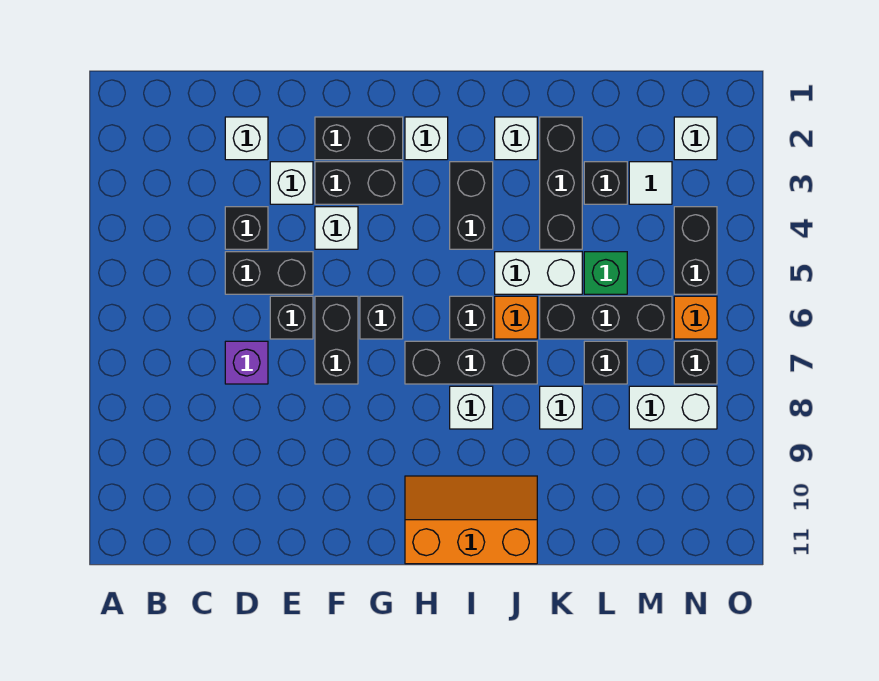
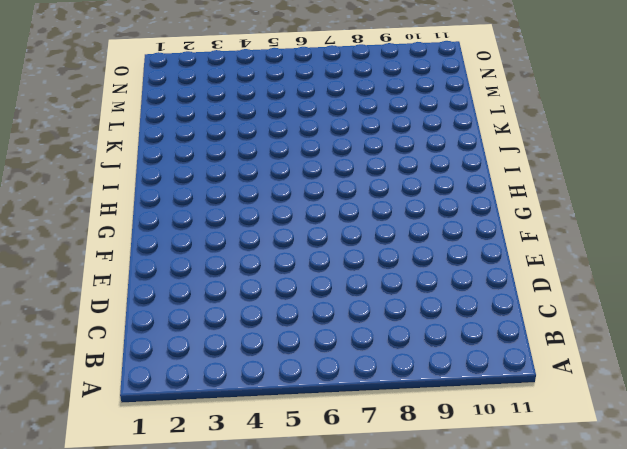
none -> white 1x1 brick [225,117,268,160]
none -> black 1x1 brick [225,207,268,249]
none -> black 1x2 brick [225,252,313,294]
none -> purple 1x1 brick [225,341,268,384]

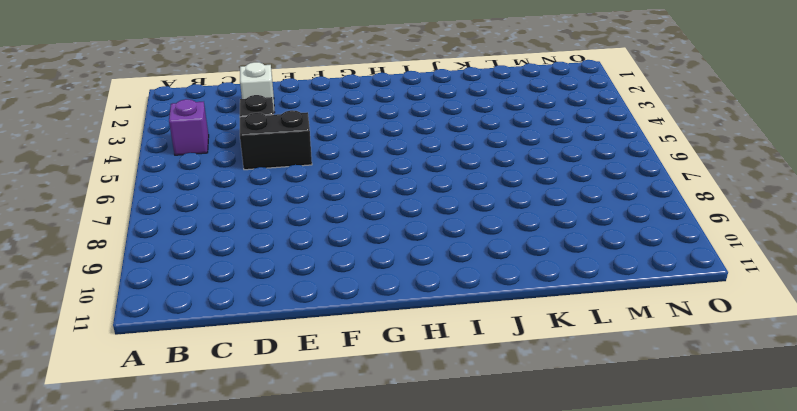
purple 1x1 brick [169,99,209,155] -> purple 1x1 brick moved to [225,341,268,384]
none -> white 1x1 brick [270,162,313,204]
none -> black 1x1 brick [270,296,313,339]
none -> black 1x2 brick [315,117,403,160]
none -> black 1x2 brick [315,162,403,204]

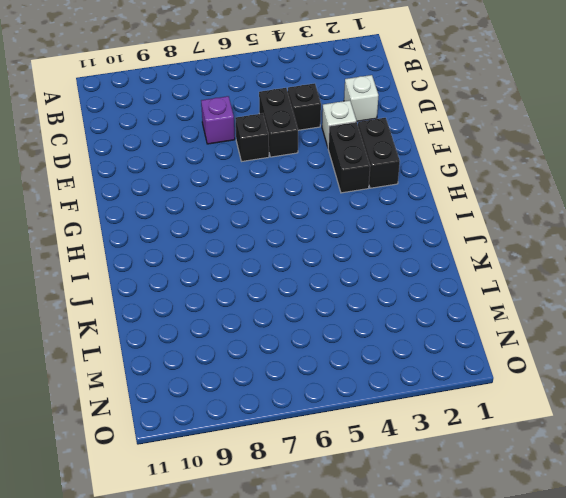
none -> white 1x1 brick [315,207,358,249]
none -> black 1x2 brick [315,296,358,384]
none -> black 1x1 brick [360,296,403,339]
none -> white 1x1 brick [405,117,448,160]

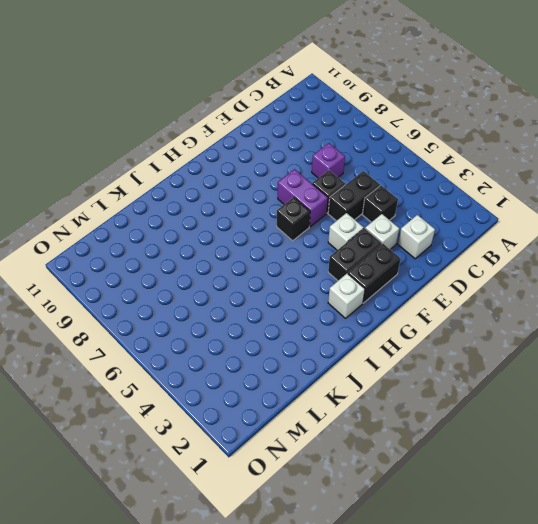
purple 1x2 brick [278,169,328,227] -> black 1x2 brick [315,296,358,384]
none -> black 1x3 brick [405,341,537,384]
none -> orange 2x3 slope [405,476,537,564]
none -> black 1x2 brick [450,162,493,249]
none -> black 1x1 brick [450,296,493,339]

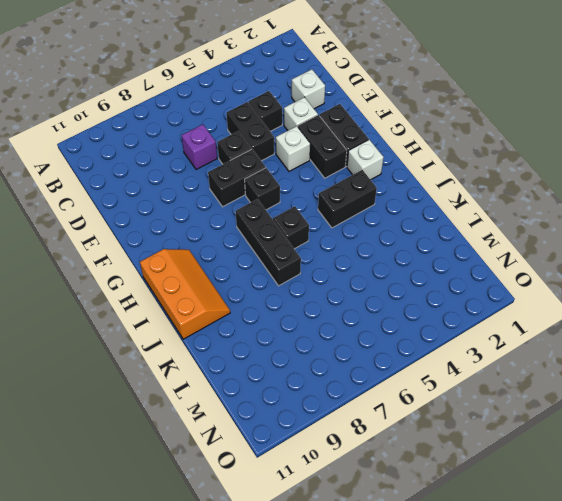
none -> white 1x1 brick [450,386,493,429]
none -> white 1x1 brick [495,117,537,160]
none -> white 1x2 brick [495,252,582,294]
none -> orange 1x1 brick [495,296,537,339]

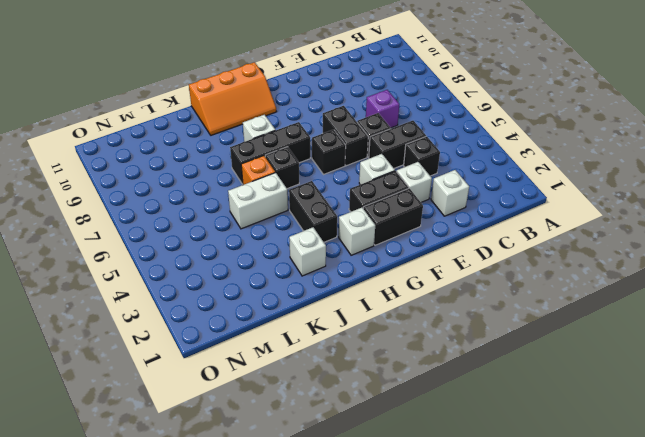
none -> black 1x3 brick [540,117,582,249]
none -> black 1x3 brick [540,296,672,339]
none -> white 1x1 brick [540,386,582,429]
none -> black 1x1 brick [584,162,627,204]

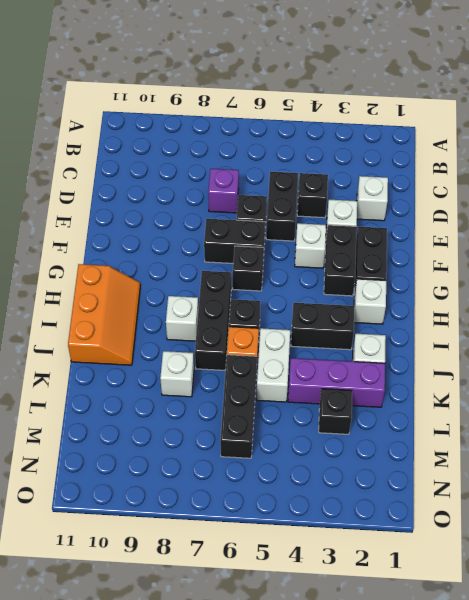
purple 1x3 brick [288,358,385,407] -> black 1x3 brick [540,117,582,249]
none -> green 1x1 brick [584,252,627,294]
none -> black 1x1 brick [584,341,627,384]
none -> white 1x1 tile [629,162,672,204]
none -> white 1x2 brick [629,386,717,429]

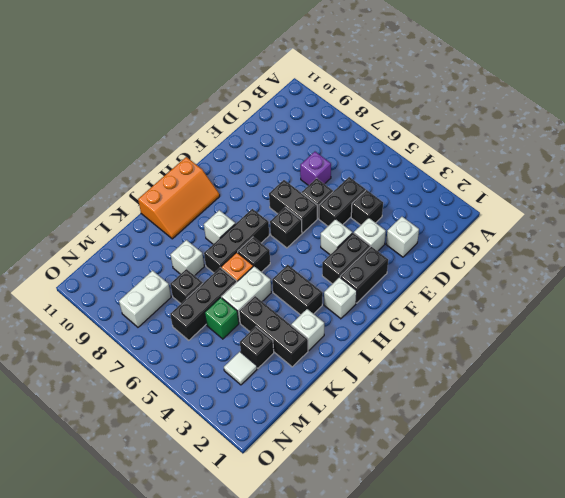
none -> white 1x1 brick [674,117,717,160]
none -> black 1x2 brick [674,207,717,294]
none -> orange 1x1 brick [674,296,717,339]
none -> black 1x1 brick [674,341,717,384]

